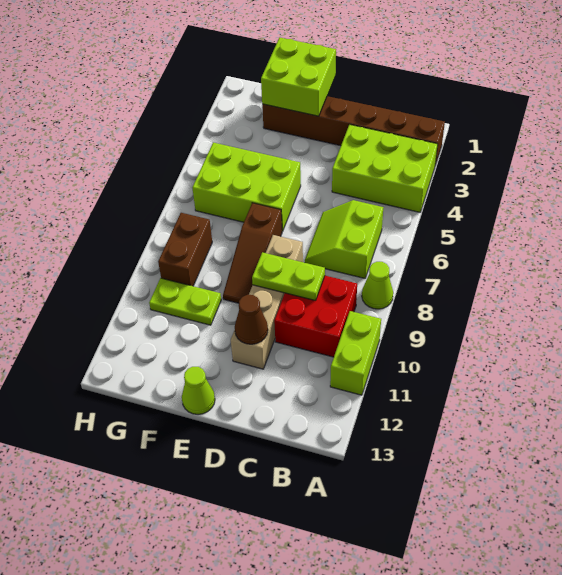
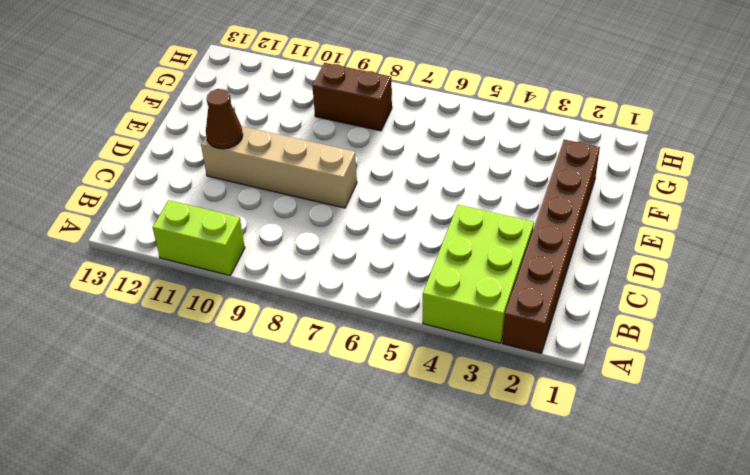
none -> lime 1x1 cone [362,262,393,309]
none -> lime 2x2 slope [305,200,383,278]
none -> red 2x2 brick [274,276,357,357]

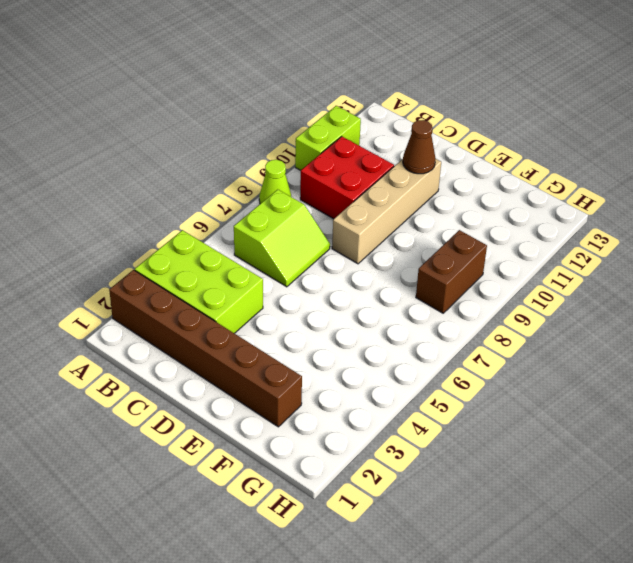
none -> lime 2x3 brick [192,143,301,232]
none -> brown 1x3 slope [223,203,282,303]
none -> lime 1x1 cone [182,367,215,414]

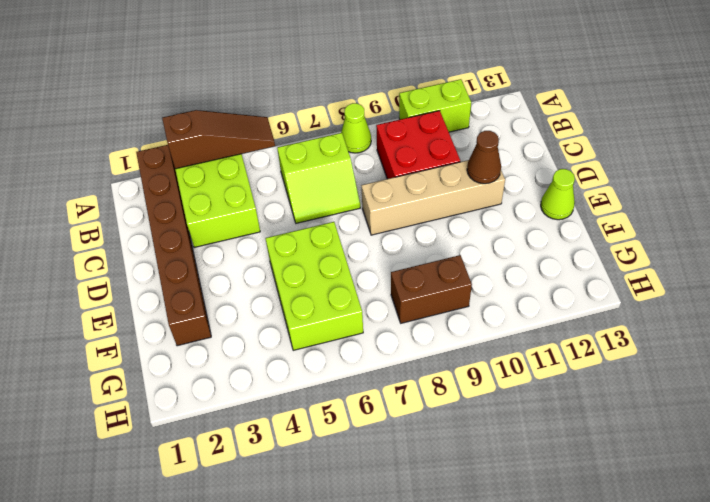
brown 1x3 slope [162,110,275,169] -> brown 1x3 slope moved to [223,203,282,303]
none -> lime 1x2 plate [149,278,221,325]
none -> lime 1x2 plate [252,252,325,301]
none -> lime 2x2 brick [261,37,336,116]

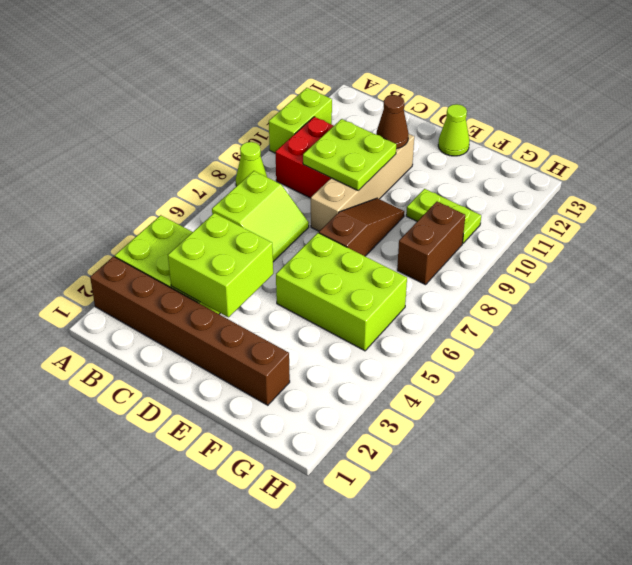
lime 2x2 brick [168,213,273,317] -> lime 2x2 brick moved to [261,37,336,116]
lime 2x2 plate [303,119,396,191] -> lime 1x2 plate [252,252,325,301]

